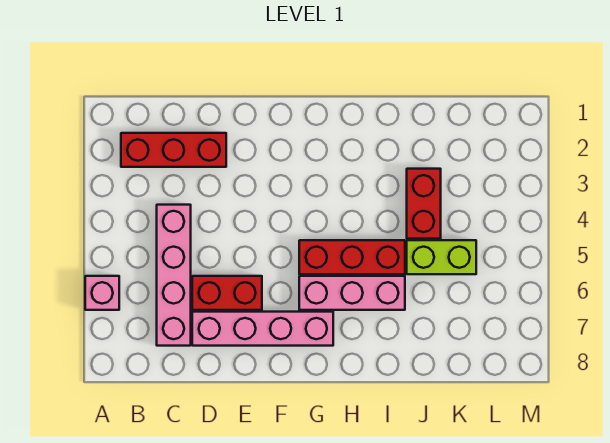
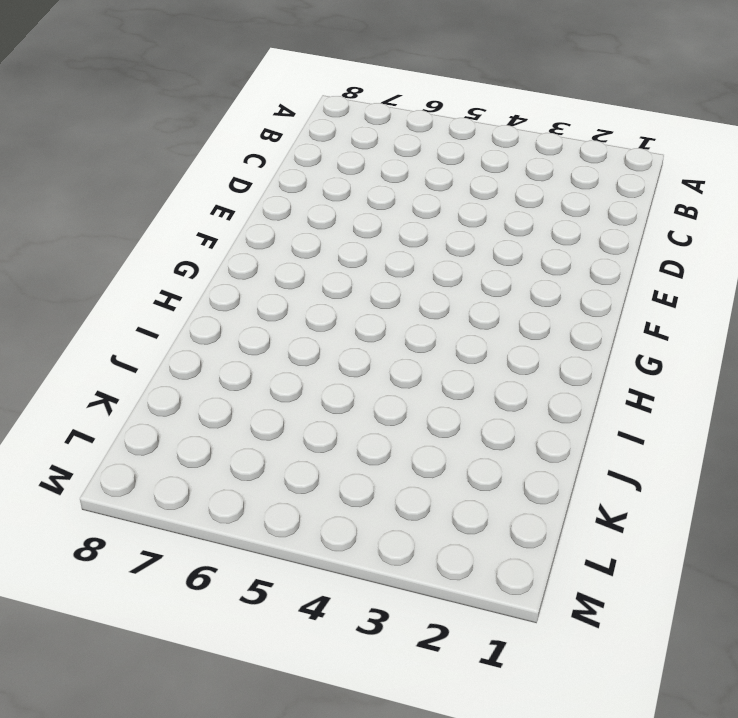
none -> pink 1x1 brick [85,276,119,310]
none -> red 1x3 brick [121,133,226,167]

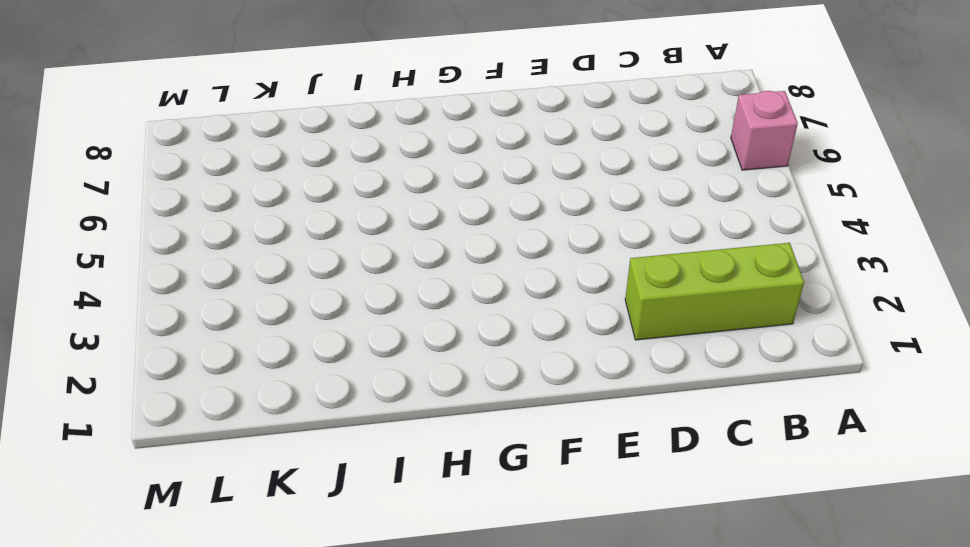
lime 1x3 brick [625,243,804,340] -> red 1x3 brick [121,133,226,167]
none -> pink 1x4 brick [157,205,191,346]
none -> red 1x2 brick [192,276,262,310]

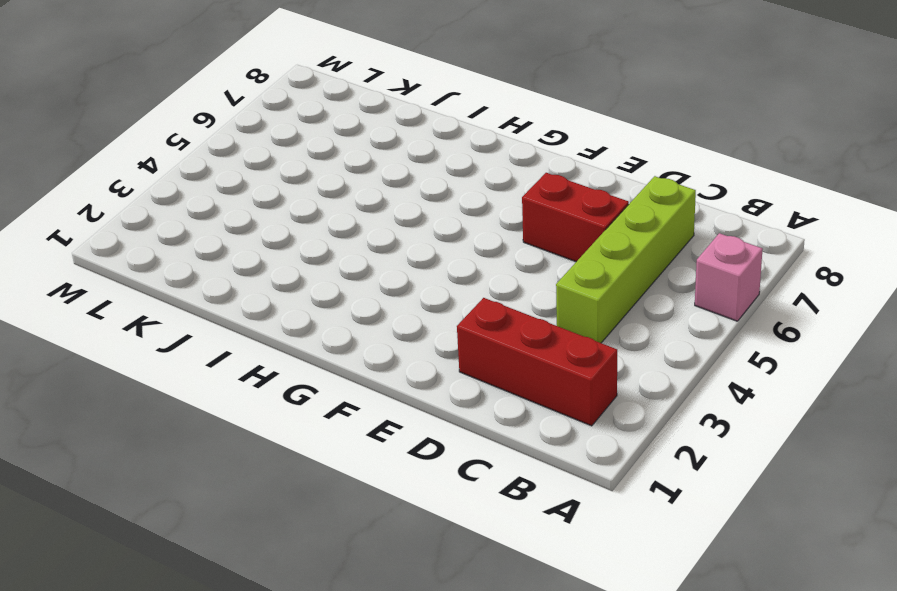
lime 1x4 brick [556,176,696,343] -> pink 1x4 brick [157,205,191,346]
none -> pink 1x4 brick [192,312,333,346]
none -> red 1x3 brick [299,240,405,274]

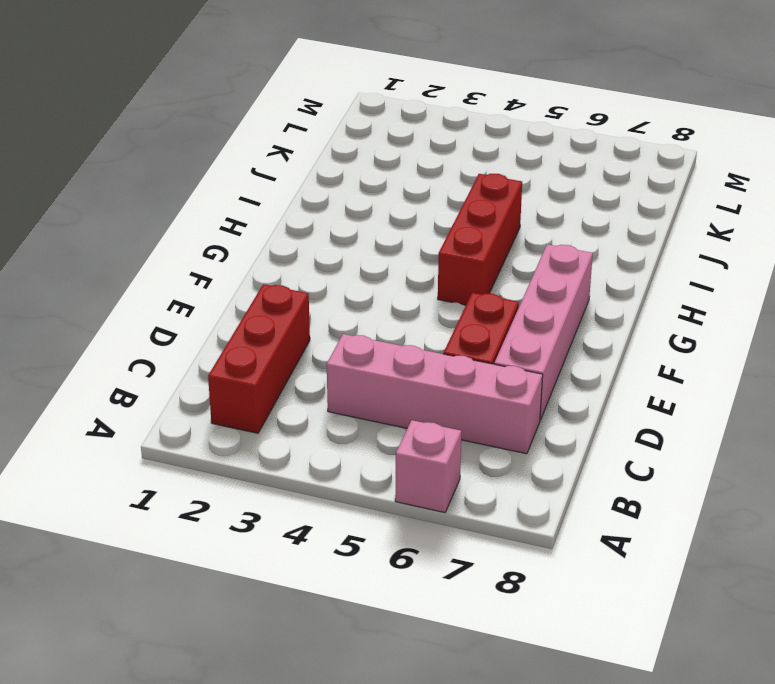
none -> pink 1x3 brick [299,276,405,310]
none -> red 1x2 brick [407,169,441,239]

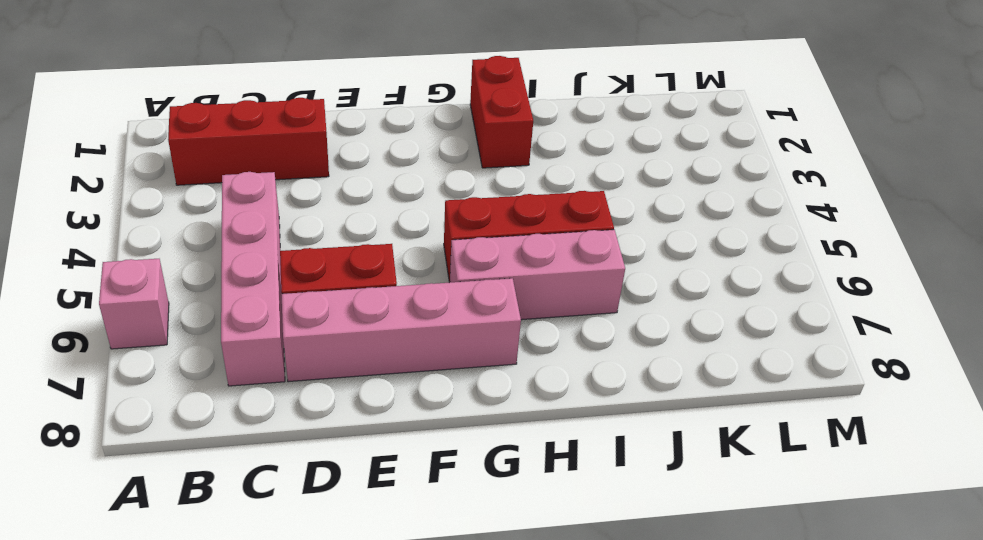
red 1x2 brick [470,56,533,168] -> red 1x2 brick moved to [407,169,441,239]
none -> lime 1x2 brick [407,240,476,274]

